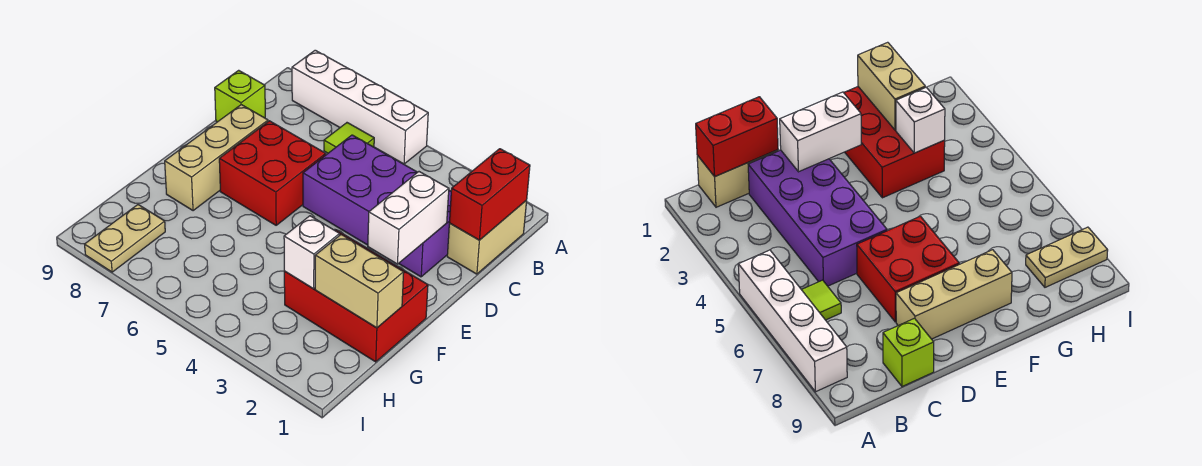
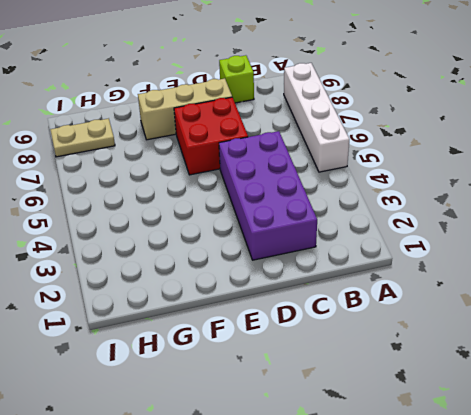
none -> tan 1x2 brick [447,200,527,274]
none -> lime 1x1 tile [324,123,374,153]
none -> red 2x3 brick [284,230,428,362]

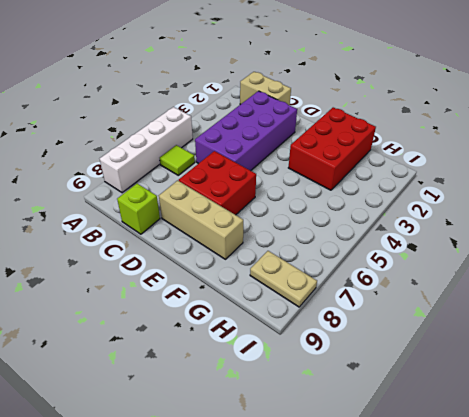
none -> red 1x2 brick [449,149,530,240]
none -> white 1x2 brick [368,172,449,264]
none -> tan 1x2 brick [315,235,404,328]

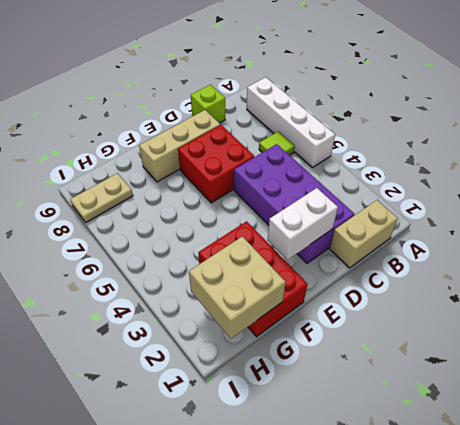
tan 2x2 brick [189,236,286,339] -> tan 1x2 brick [315,235,404,328]
none -> red 1x2 brick [449,149,530,240]
none -> white 1x1 brick [284,216,340,289]

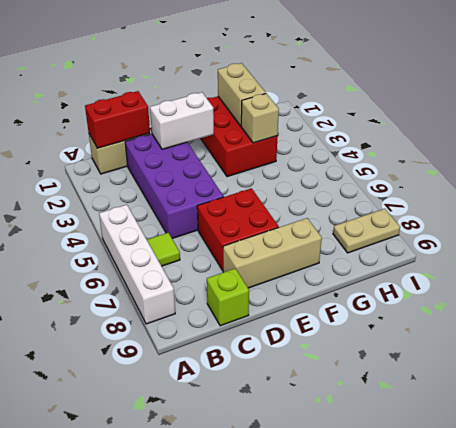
tan 1x1 brick [241,94,279,143] -> white 1x1 brick [284,216,340,289]

